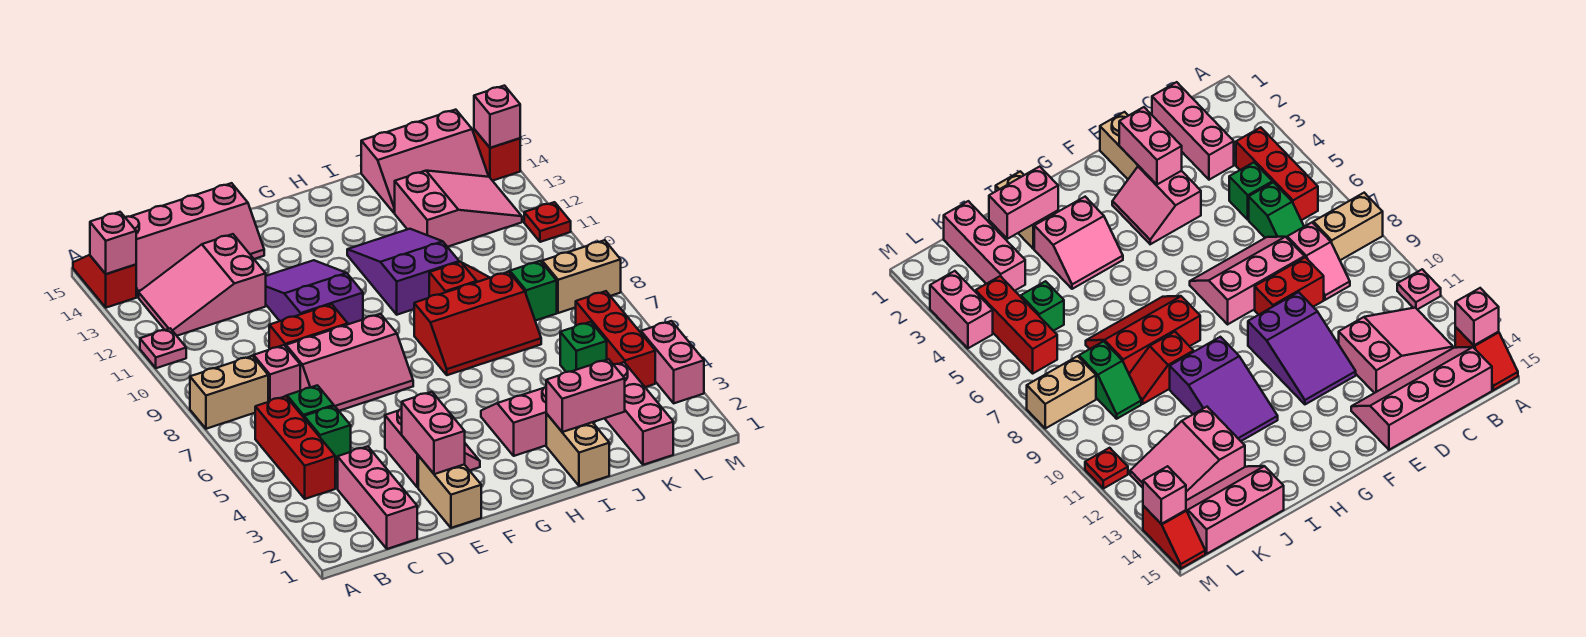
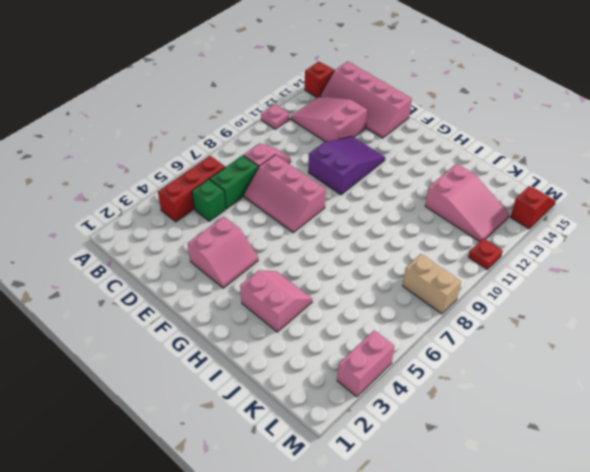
green 1x2 brick [210,155,258,209] -> green 1x2 slope [286,385,334,417]
none -> tan 1x2 brick [190,356,268,429]
none -> pink 1x3 brick [338,446,417,549]
none -> red 1x2 brick [269,304,348,349]
none -> tan 1x2 brick [418,456,481,528]

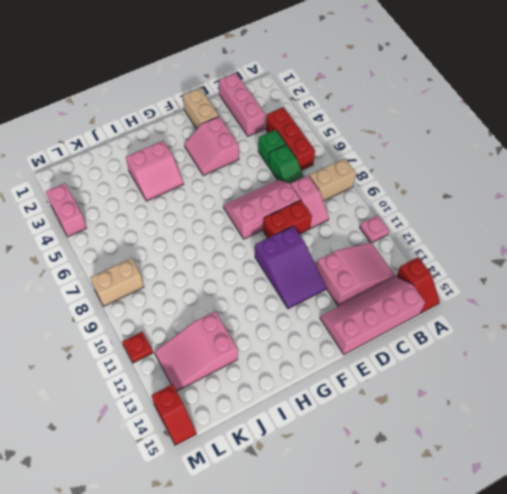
none -> red 2x3 slope [414,272,541,375]
none -> purple 2x3 slope [347,229,459,315]
none -> tan 1x2 brick [546,414,609,486]
none -> red 1x2 slope [429,262,490,297]

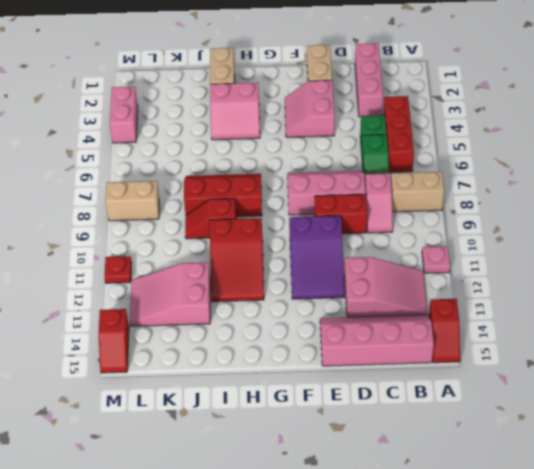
red 2x3 slope [210,218,264,302] -> purple 2x3 slope [347,229,459,315]
none -> pink 2x3 slope [361,110,488,213]
none -> pink 1x3 brick [605,362,673,465]
none -> green 1x1 brick [560,322,607,372]
none -> green 1x2 slope [508,261,557,321]

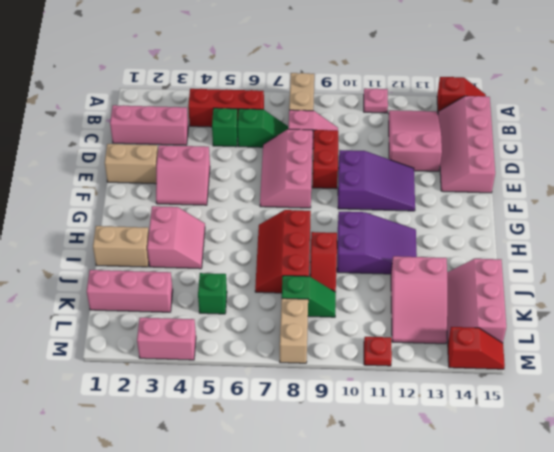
none -> red 1x3 brick [576,291,655,387]
none -> pink 1x1 brick [90,212,136,274]
none -> pink 1x2 brick [402,392,465,474]
none -> pink 1x2 brick [546,359,625,432]

